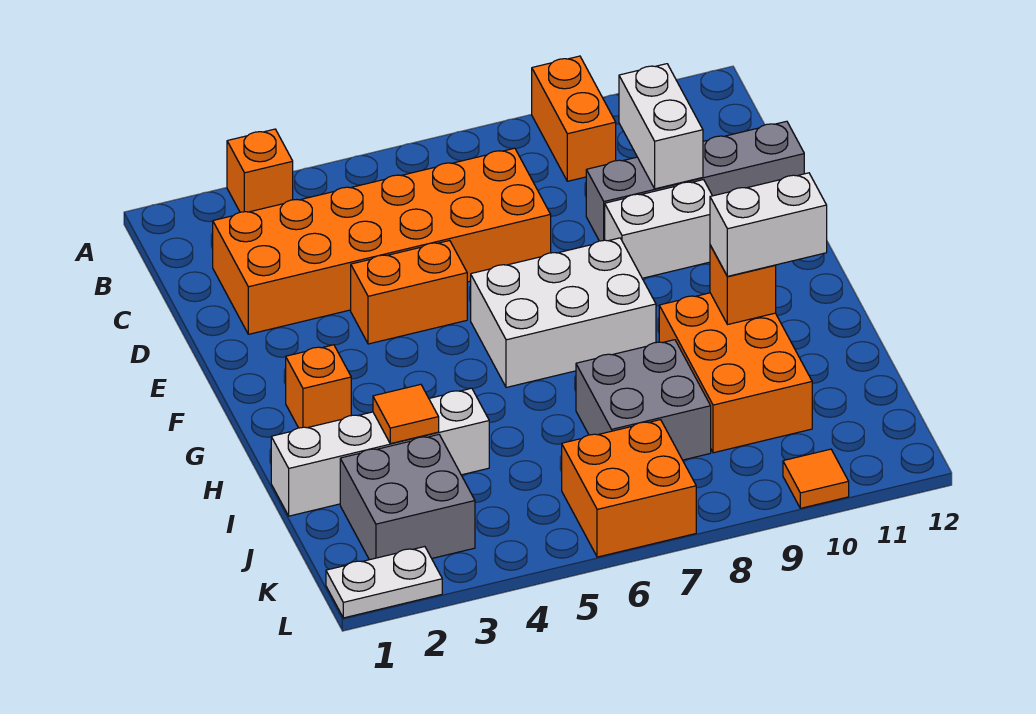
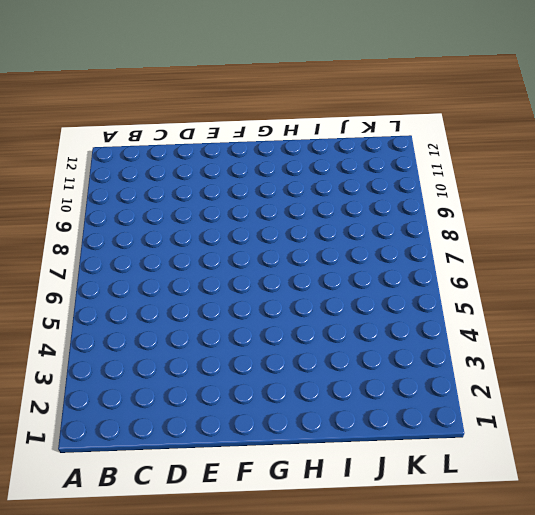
none -> orange 1x1 brick [227,129,293,212]
none -> orange 1x2 brick [532,56,616,181]
none -> orange 2x6 brick [213,148,551,334]

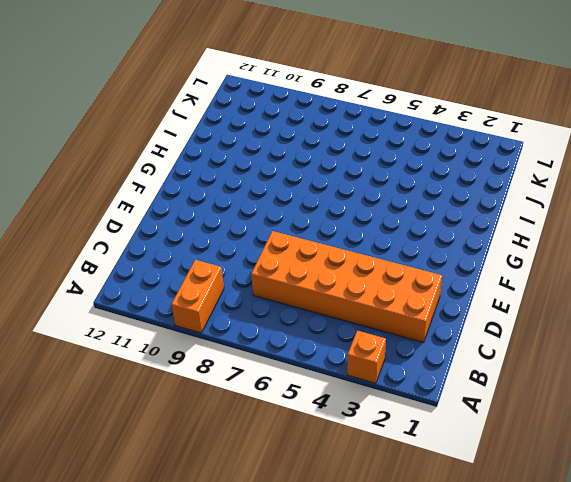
none -> grey 1x4 brick [586,121,804,241]
none -> orange 1x2 brick [351,240,467,344]
none -> white 1x2 brick [605,180,712,278]

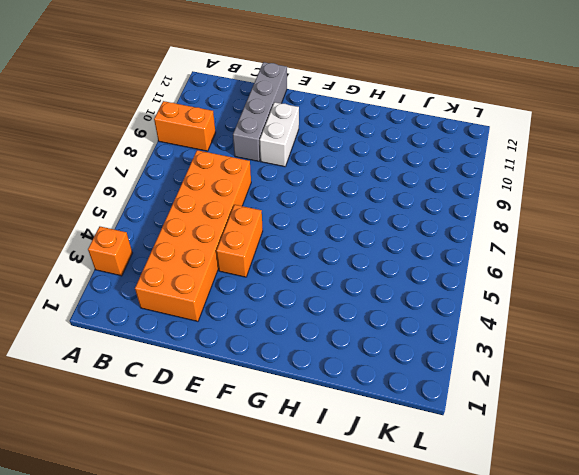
none -> white 2x3 brick [471,238,656,388]
none -> orange 1x1 brick [286,345,351,428]
none -> orange 2x3 brick [659,293,812,453]

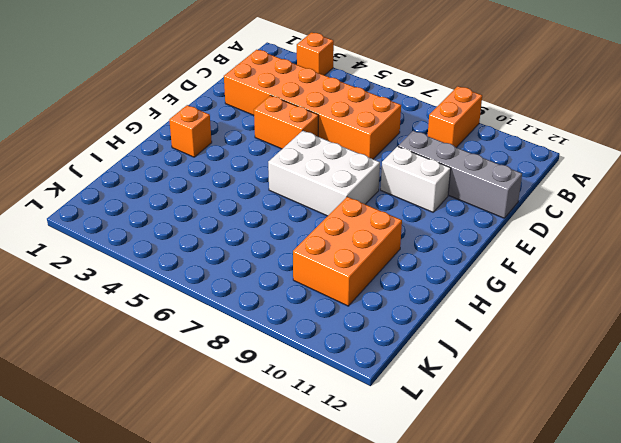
none -> white 1x4 brick [271,388,489,516]
none -> grey 2x2 brick [576,340,711,460]
none -> grey 2x2 brick [340,435,475,560]

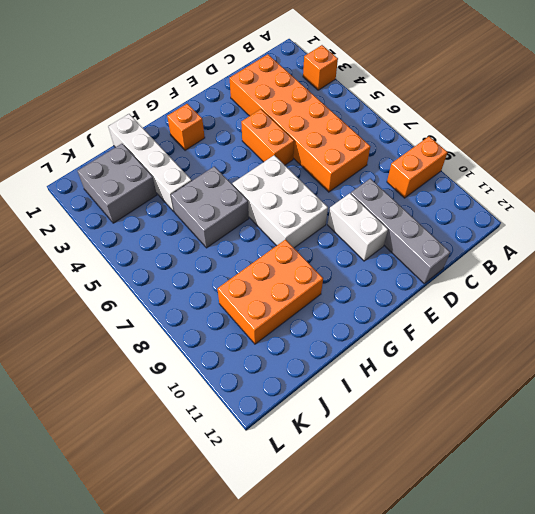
grey 2x2 brick [171,166,249,248] -> grey 2x2 brick moved to [576,340,711,460]
none -> orange 2x2 brick [562,420,696,557]
none -> white 1x2 plate [326,547,442,618]
none -> orange 1x1 tile [783,449,849,508]

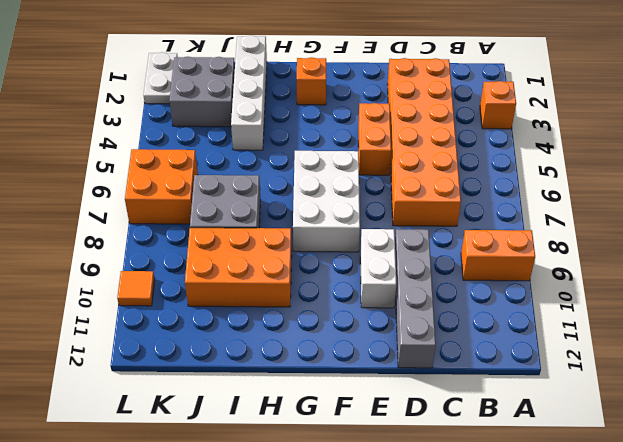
none -> white 1x2 brick [619,64,703,189]
none -> orange 1x1 brick [710,245,776,325]
none -> orange 1x1 tile [373,384,439,444]

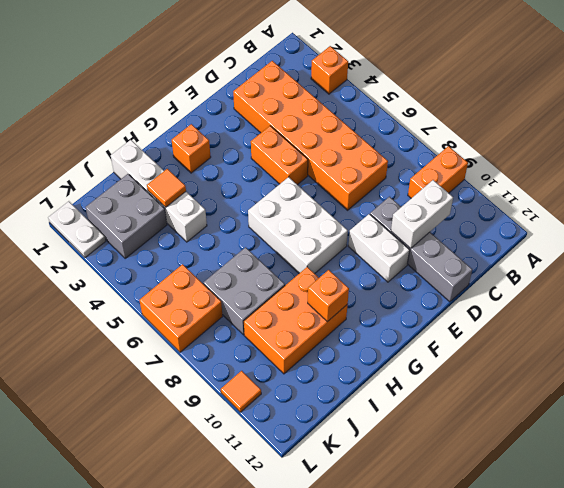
none -> white 1x2 brick [710,173,827,276]

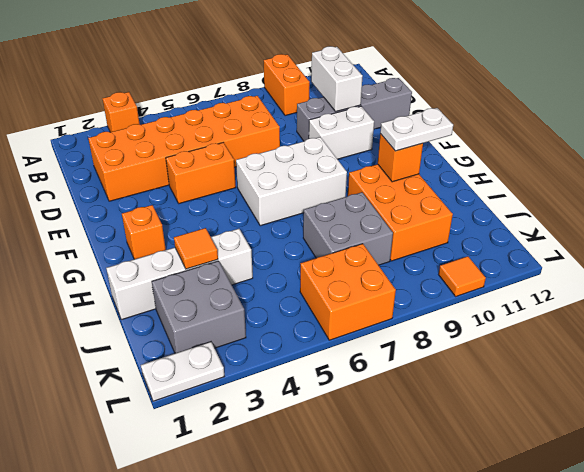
white 1x2 plate [380,108,453,151] -> white 1x2 brick [710,173,827,276]

